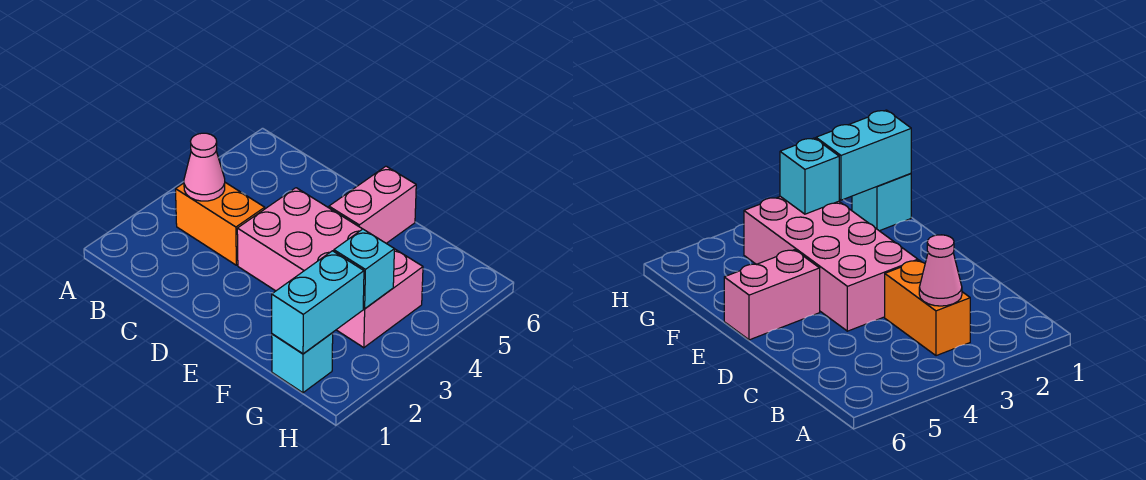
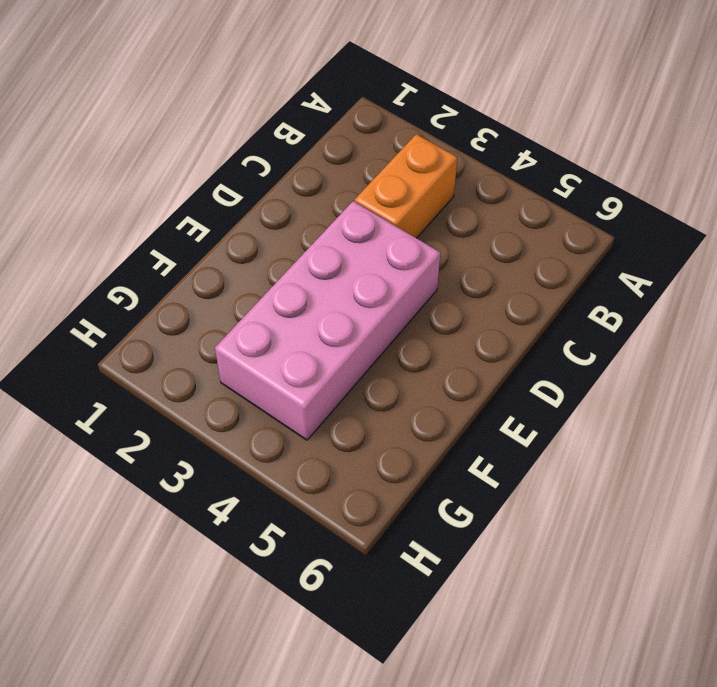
none -> pink 1x2 brick [329,166,416,243]
none -> cyan 1x1 brick [272,333,333,393]

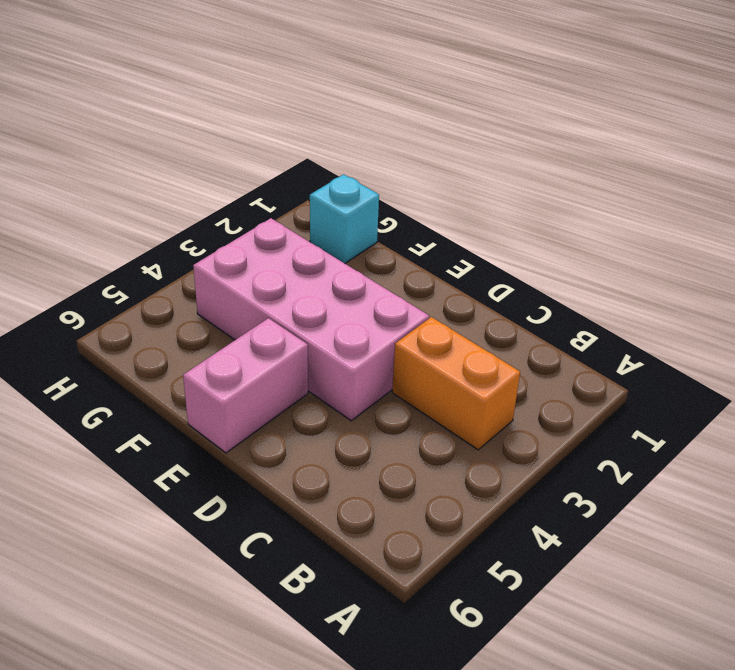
none -> pink 1x1 cone [184,133,225,201]
none -> cyan 1x2 brick [272,251,364,354]

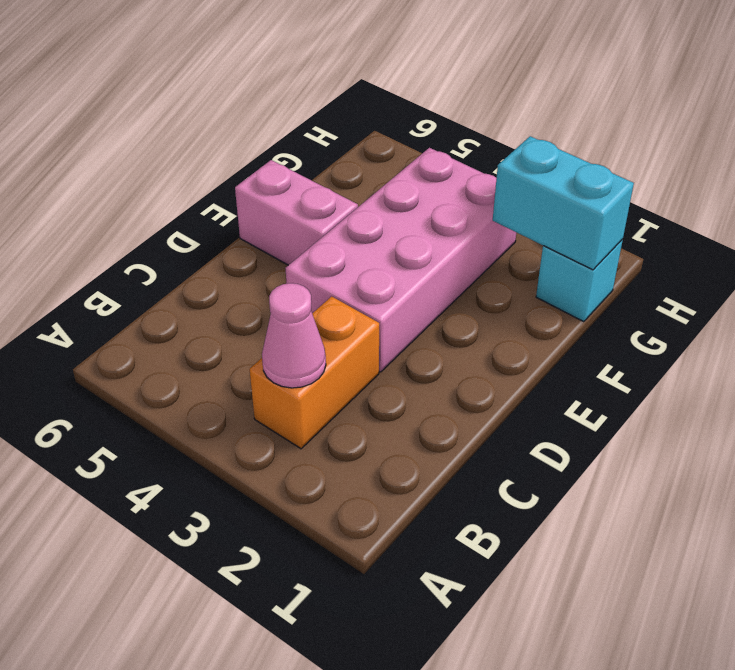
none -> cyan 1x1 brick [334,229,394,309]

